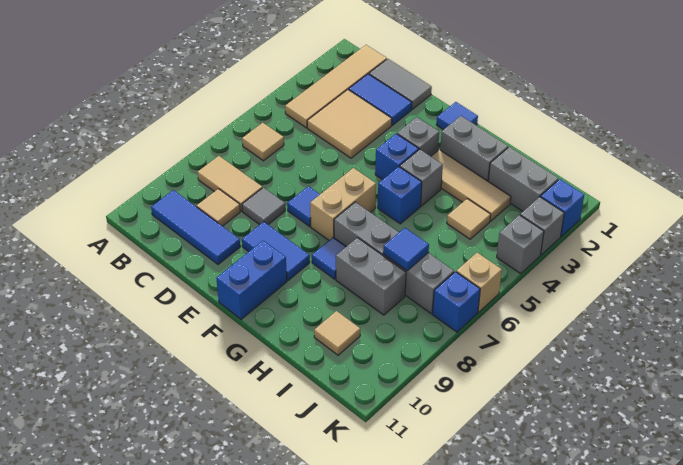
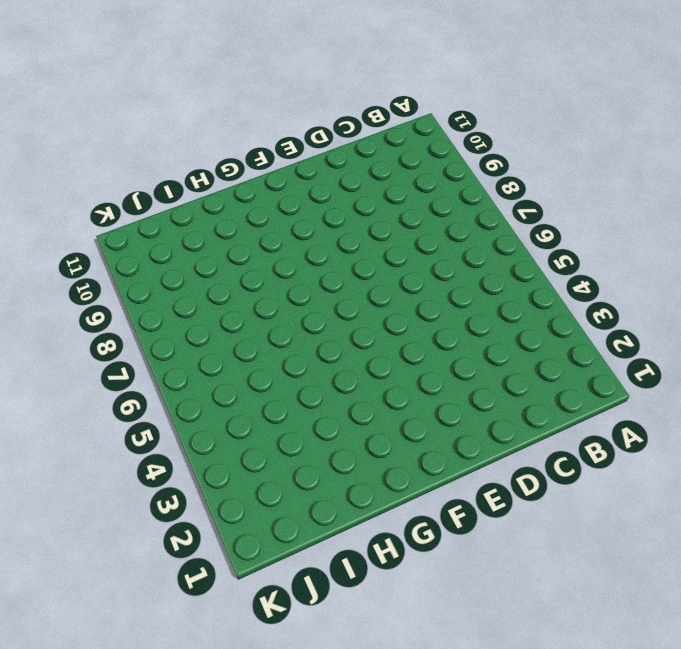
none -> tan 1x4 tile [285,45,387,128]
none -> tan 1x1 tile [242,123,284,161]
none -> tan 1x2 tile [197,156,262,211]
none -> blue 1x3 tile [151,190,240,264]

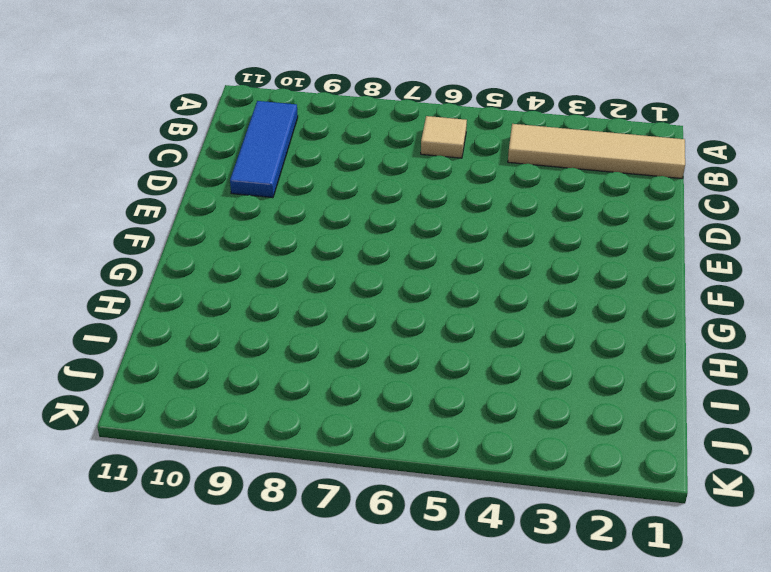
none -> tan 1x2 tile [197,156,262,211]
none -> grey 1x2 tile [369,59,432,109]
none -> blue 1x2 tile [349,74,412,125]
none -> tan 2x2 tile [307,90,392,158]

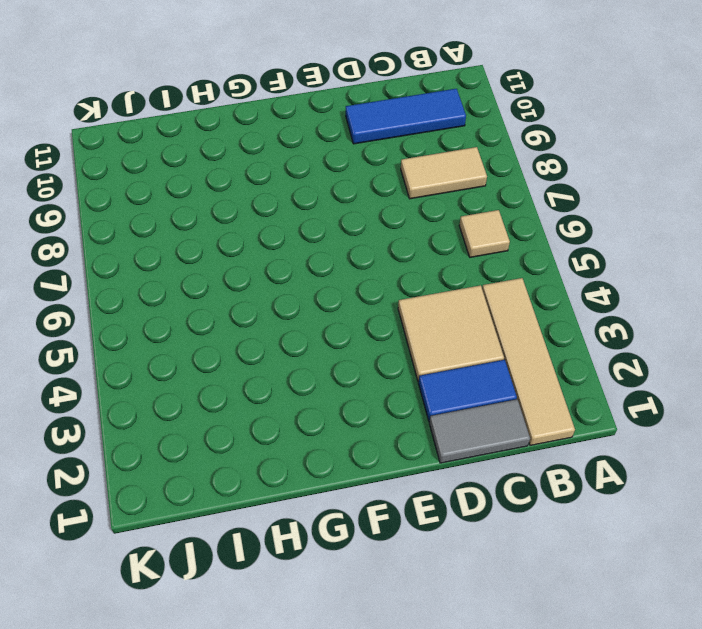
none -> tan 1x1 tile [197,189,240,226]
none -> grey 1x1 tile [242,188,285,225]
none -> blue 1x1 tile [287,186,320,226]
none -> blue 1x2 tile [242,222,310,280]

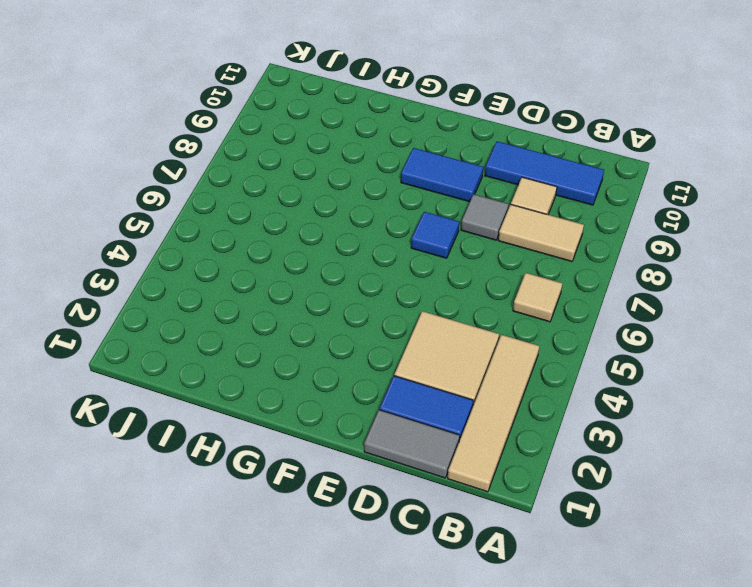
none -> blue 1x1 tile [436,102,478,130]
none -> grey 1x1 brick [397,117,439,156]
none -> blue 1x1 brick [375,134,419,180]
none -> tan 1x2 brick [310,168,376,240]

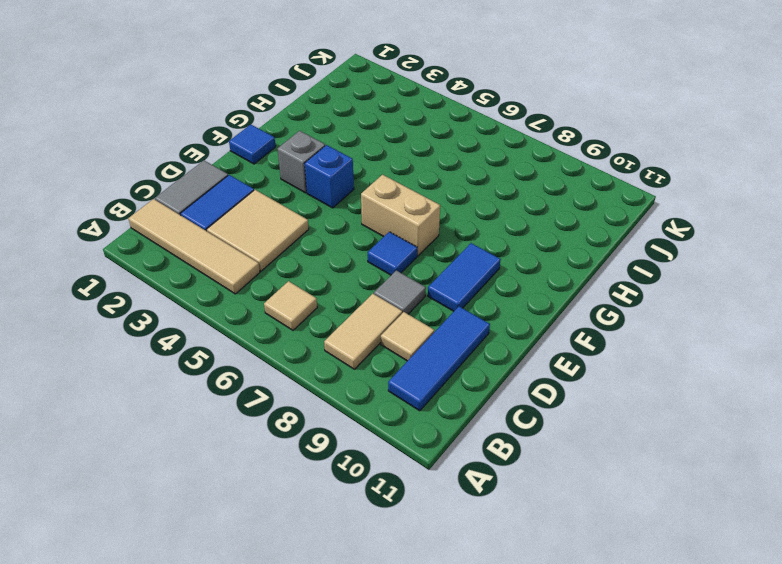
none -> blue 1x2 brick [216,241,287,319]
none -> grey 1x2 brick [440,116,508,181]
none -> tan 1x3 tile [431,150,511,221]
none -> grey 1x1 brick [400,149,443,206]

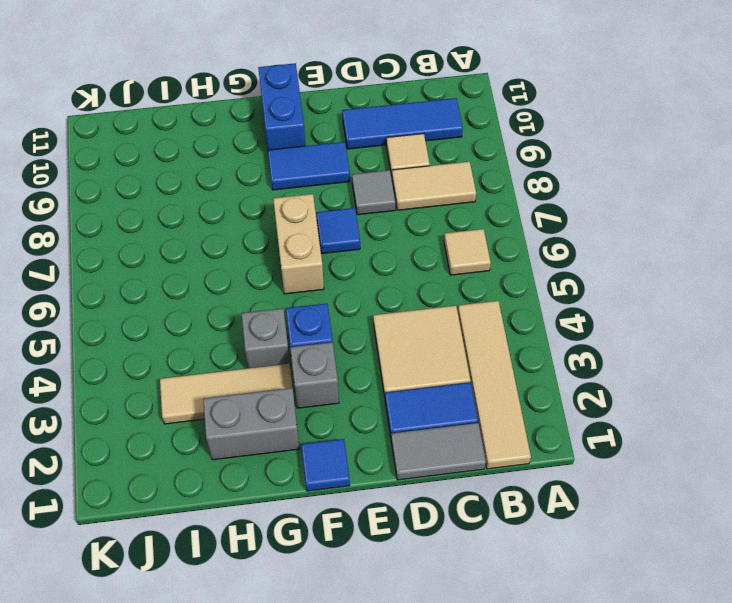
none -> blue 1x1 brick [378,167,422,224]
none -> grey 1x4 brick [334,202,454,313]
none -> blue 1x1 tile [312,237,346,279]
none -> grey 1x2 brick [336,238,406,315]

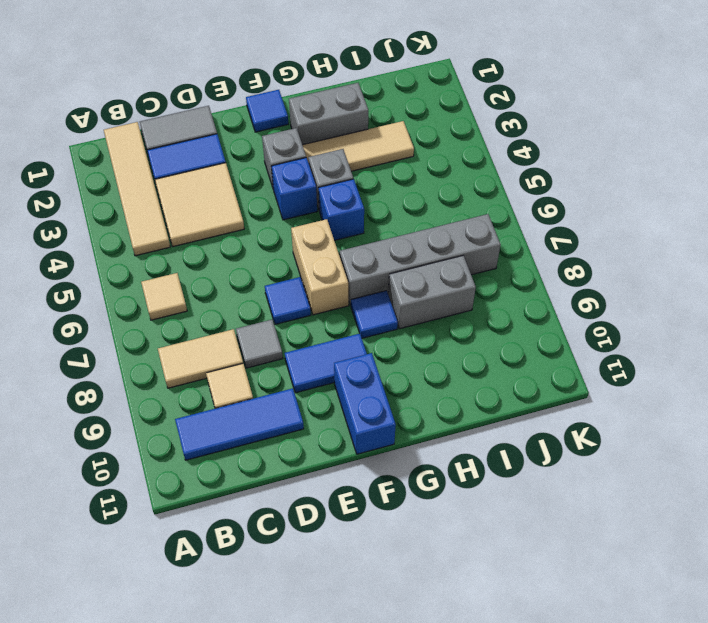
none -> grey 1x2 brick [488,147,559,211]
none -> tan 1x1 tile [447,199,491,239]
none -> tan 1x1 tile [314,311,360,355]
none -> blue 1x1 brick [541,179,584,236]

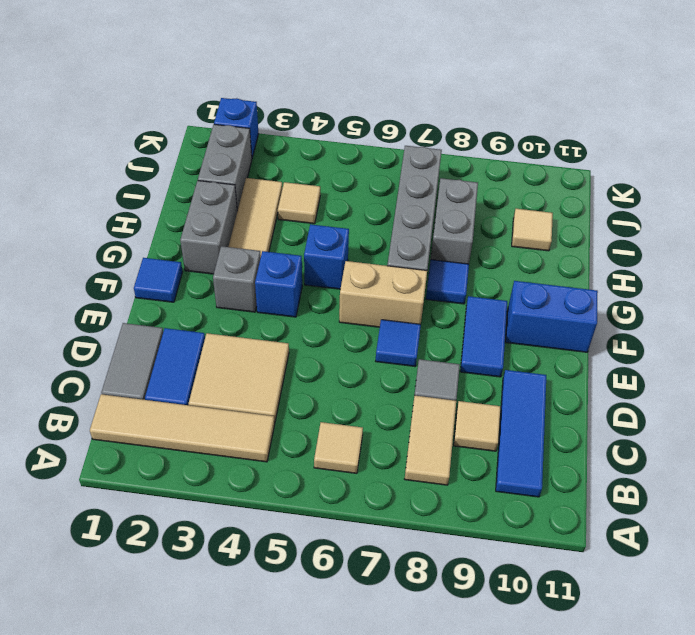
none -> grey 1x1 brick [400,149,443,206]
none -> grey 1x1 brick [520,197,564,255]
none -> grey 1x1 brick [497,215,544,274]
none -> tan 1x1 brick [456,253,502,312]

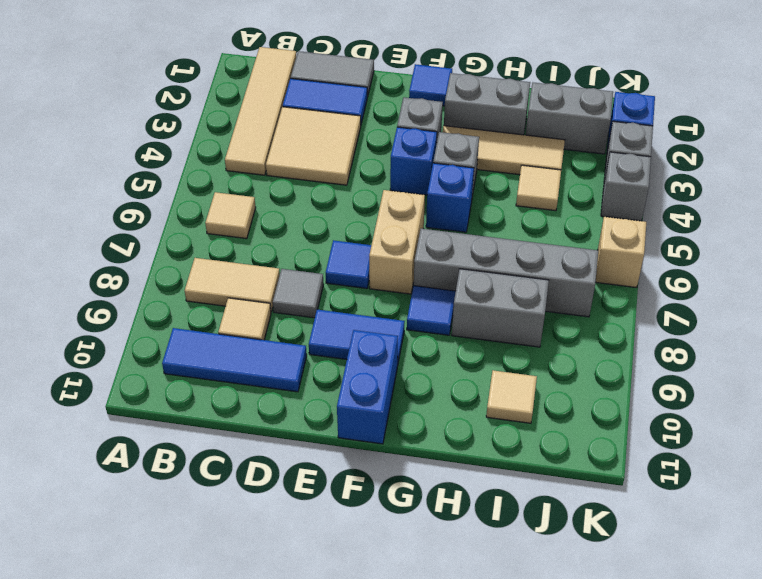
none -> blue 1x1 brick [433,272,480,332]
none -> blue 1x1 tile [383,228,429,271]

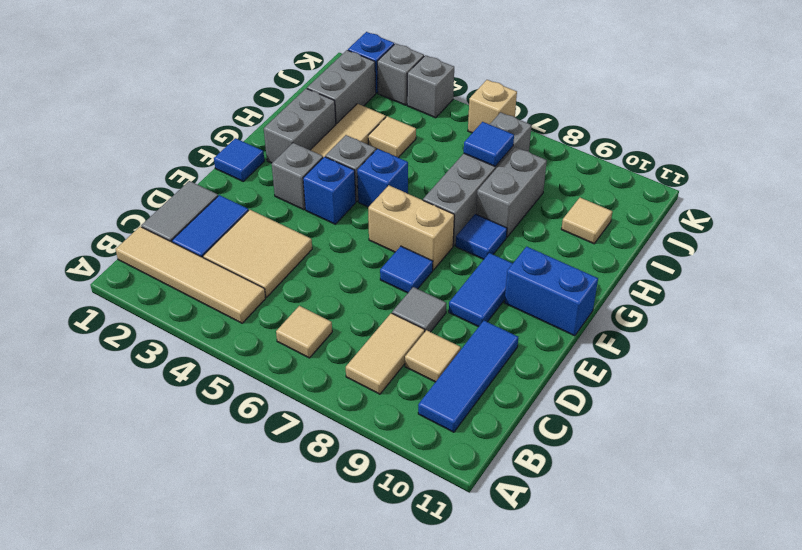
none -> blue 1x1 brick [433,272,480,332]

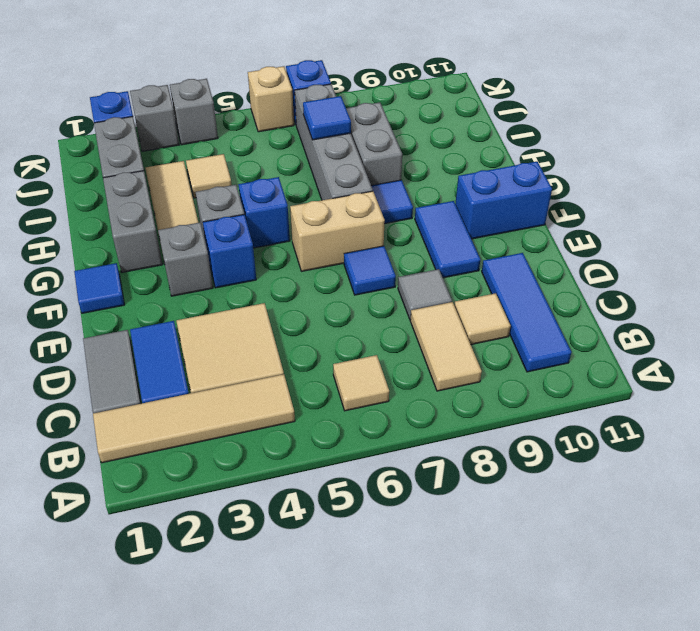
none -> tan 1x1 tile [314,311,360,355]

